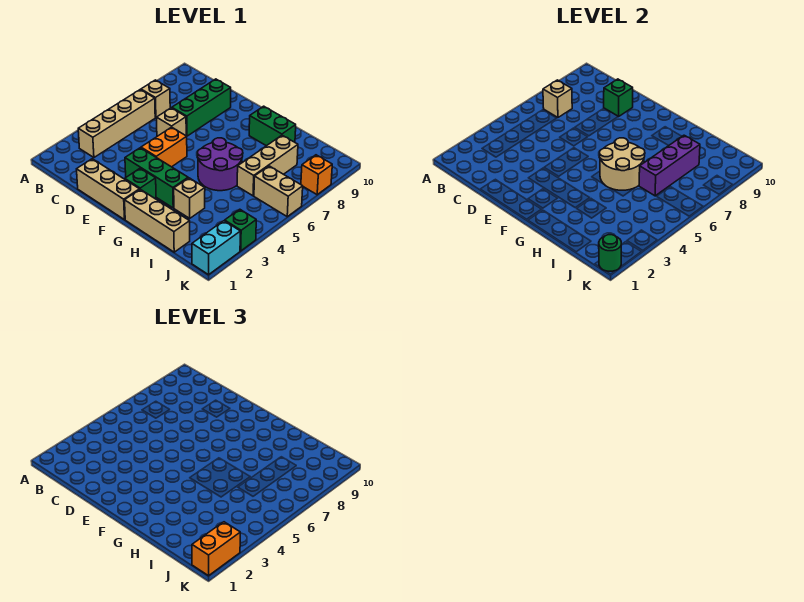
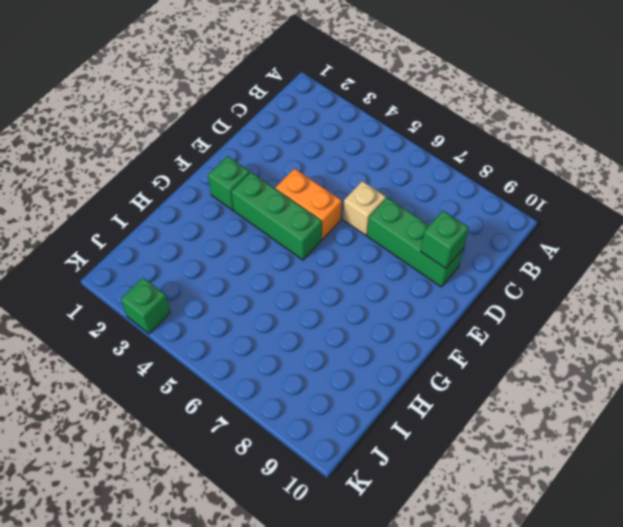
green 1x3 brick [231,172,322,260] -> green 1x3 brick turned to [125,148,188,208]
none -> tan 1x4 brick [78,90,155,157]
none -> tan 1x1 brick [141,80,170,117]
none -> tan 1x3 brick [77,159,139,220]

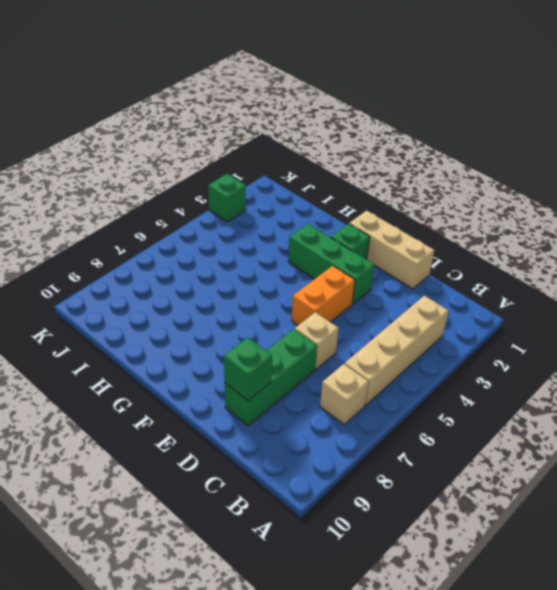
none -> tan 1x3 brick [125,189,190,252]
none -> purple 2x2 round brick [198,138,243,191]
none -> green 1x2 brick [249,106,296,146]

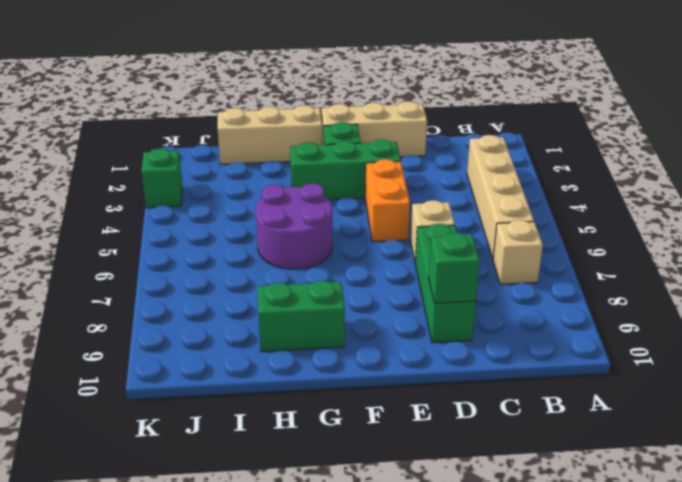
none -> tan 1x1 brick [174,178,205,218]
none -> tan 1x3 brick [237,135,298,196]
none -> tan 1x2 brick [254,166,303,217]

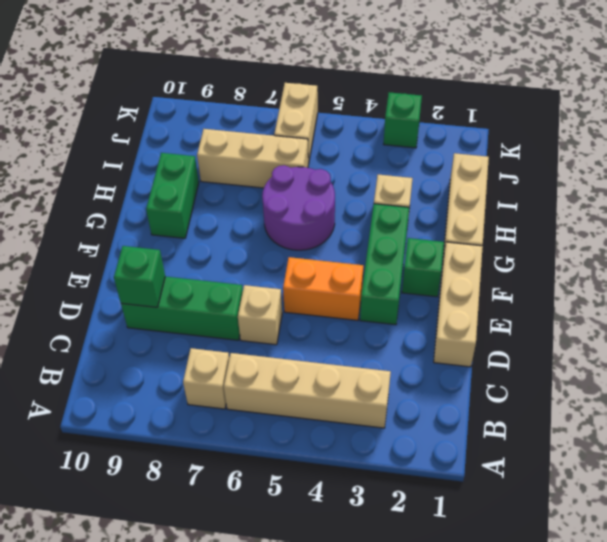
none -> cyan 1x2 brick [192,221,240,275]
none -> orange 1x1 brick [301,155,332,195]
none -> tan 1x1 brick [543,80,572,117]

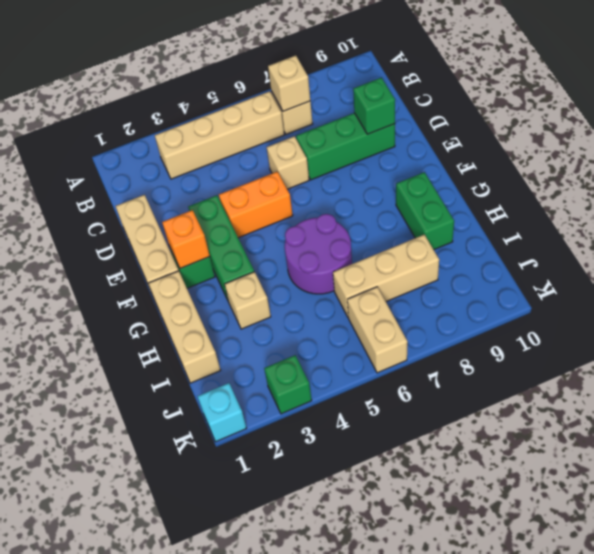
orange 1x1 brick [162,210,210,268] -> orange 1x1 brick moved to [301,155,332,195]
cyan 1x1 brick [197,383,247,442] -> cyan 1x2 brick [192,221,240,275]
none -> tan 2x2 round brick [600,138,645,190]
none -> purple 1x3 brick [639,135,700,196]
none -> green 1x1 round brick [599,235,621,271]

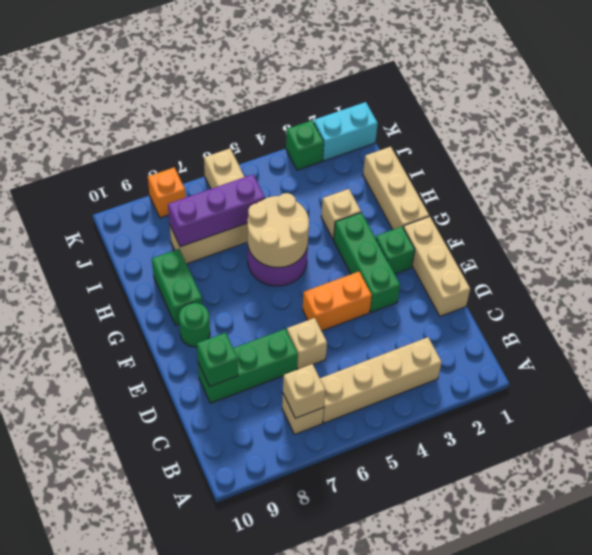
green 1x1 round brick [179,303,210,347] -> green 1x1 round brick moved to [599,235,621,271]
none -> orange 1x2 brick [192,522,240,576]

